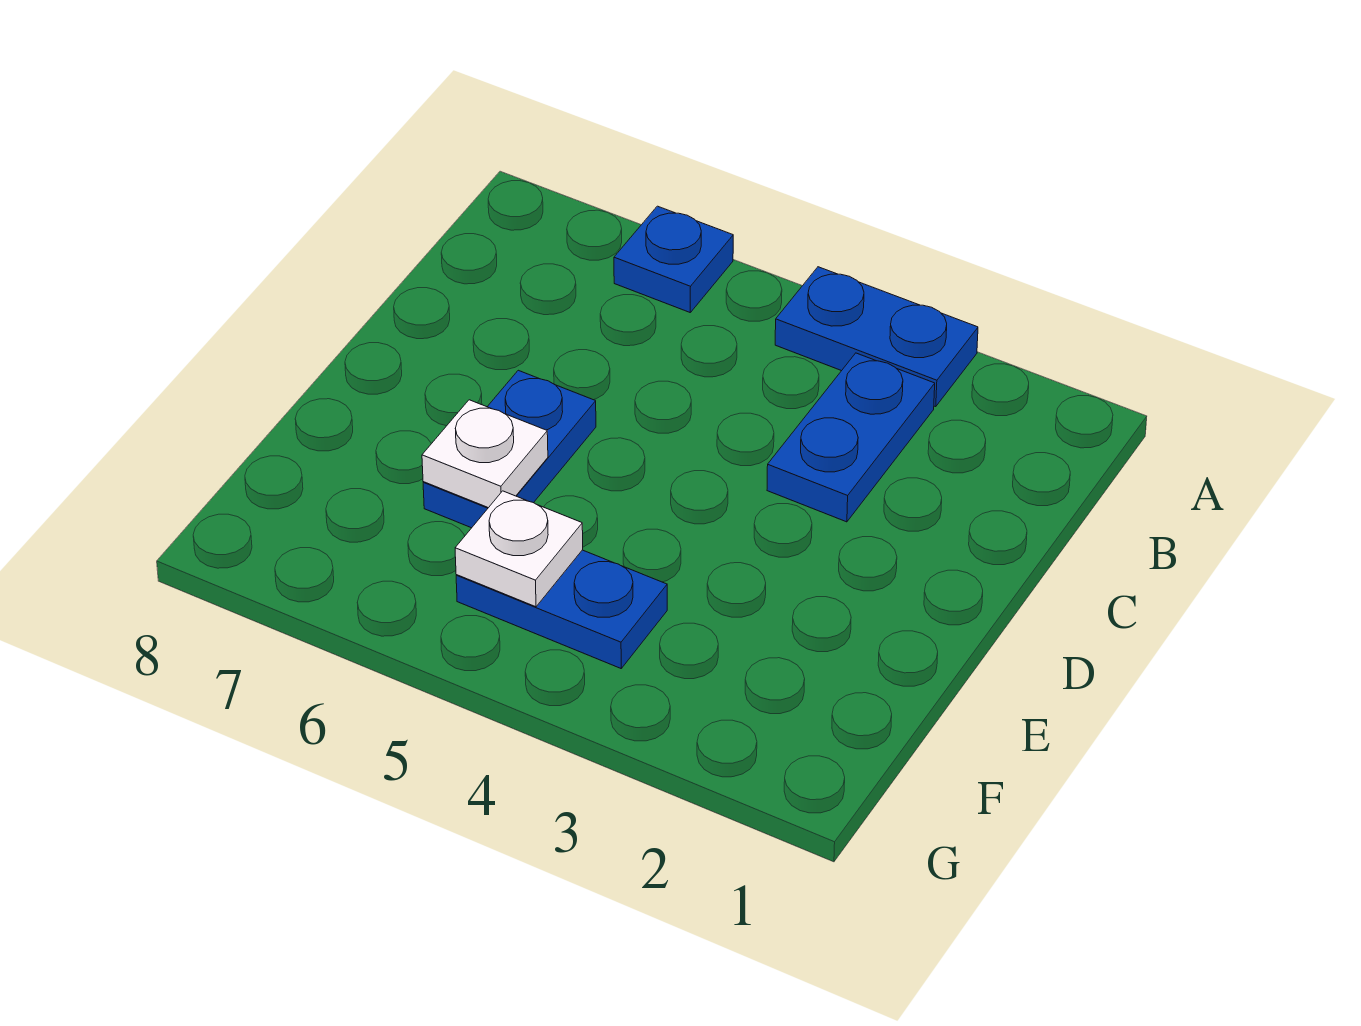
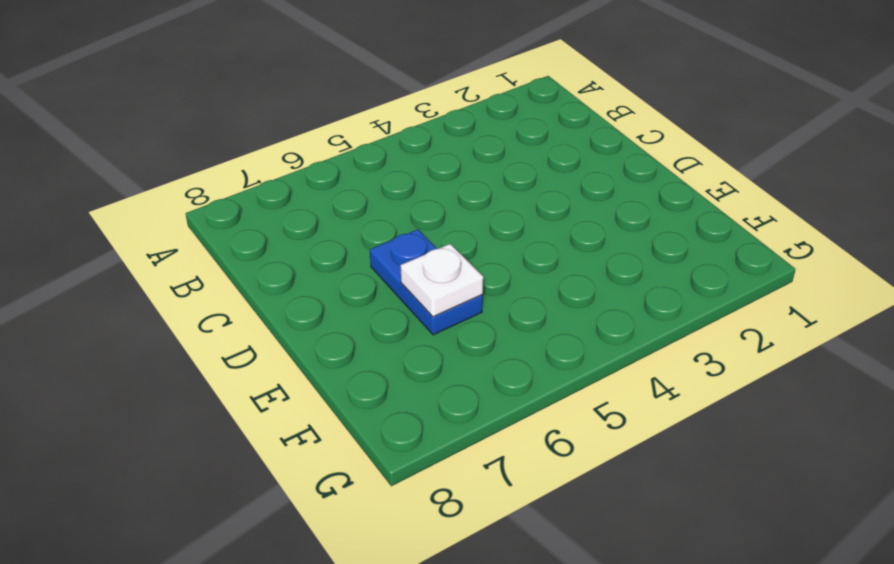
none -> blue 1x2 plate [775,267,978,407]
none -> blue 1x1 plate [614,206,733,312]

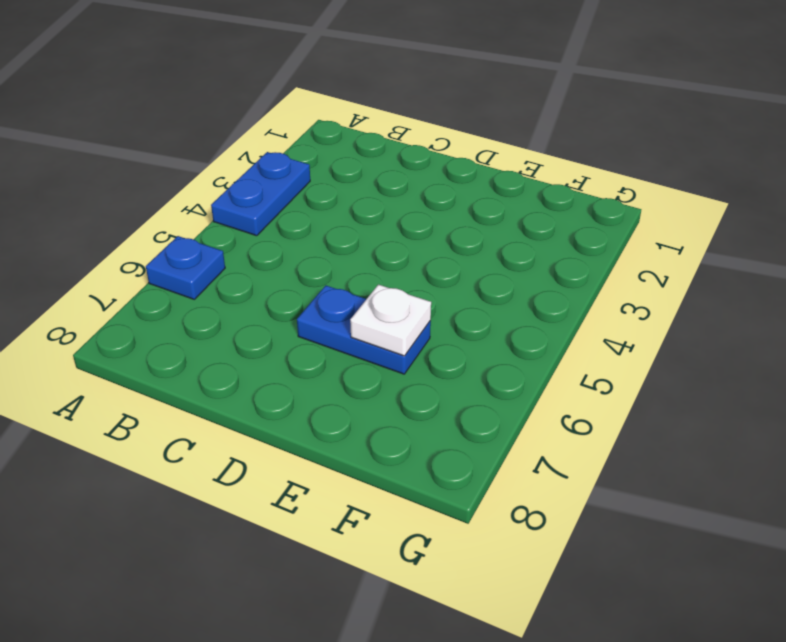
none -> blue 1x2 plate [767,353,935,522]
none -> blue 1x2 plate [456,550,667,668]

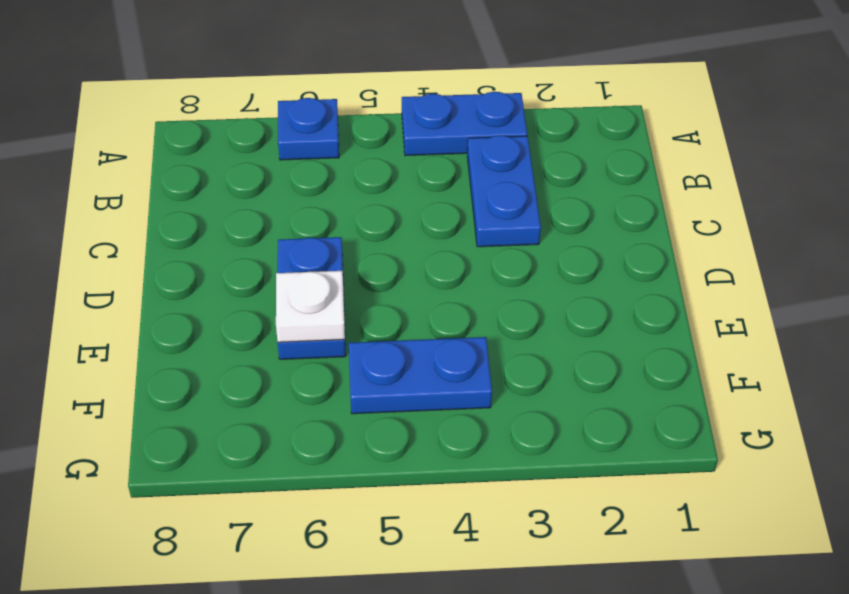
none -> white 1x1 plate [455,491,583,607]

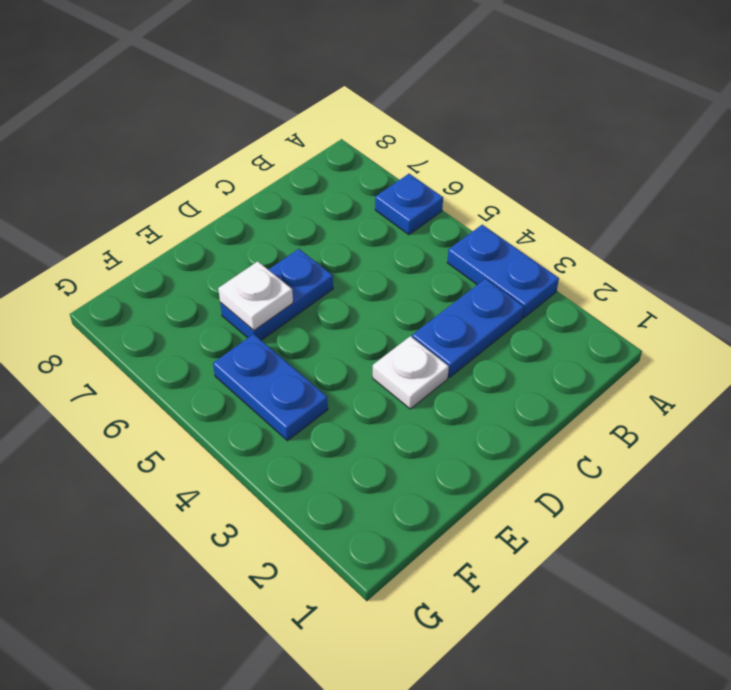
white 1x1 plate [373,336,449,409] -> white 1x1 plate moved to [455,491,583,607]

